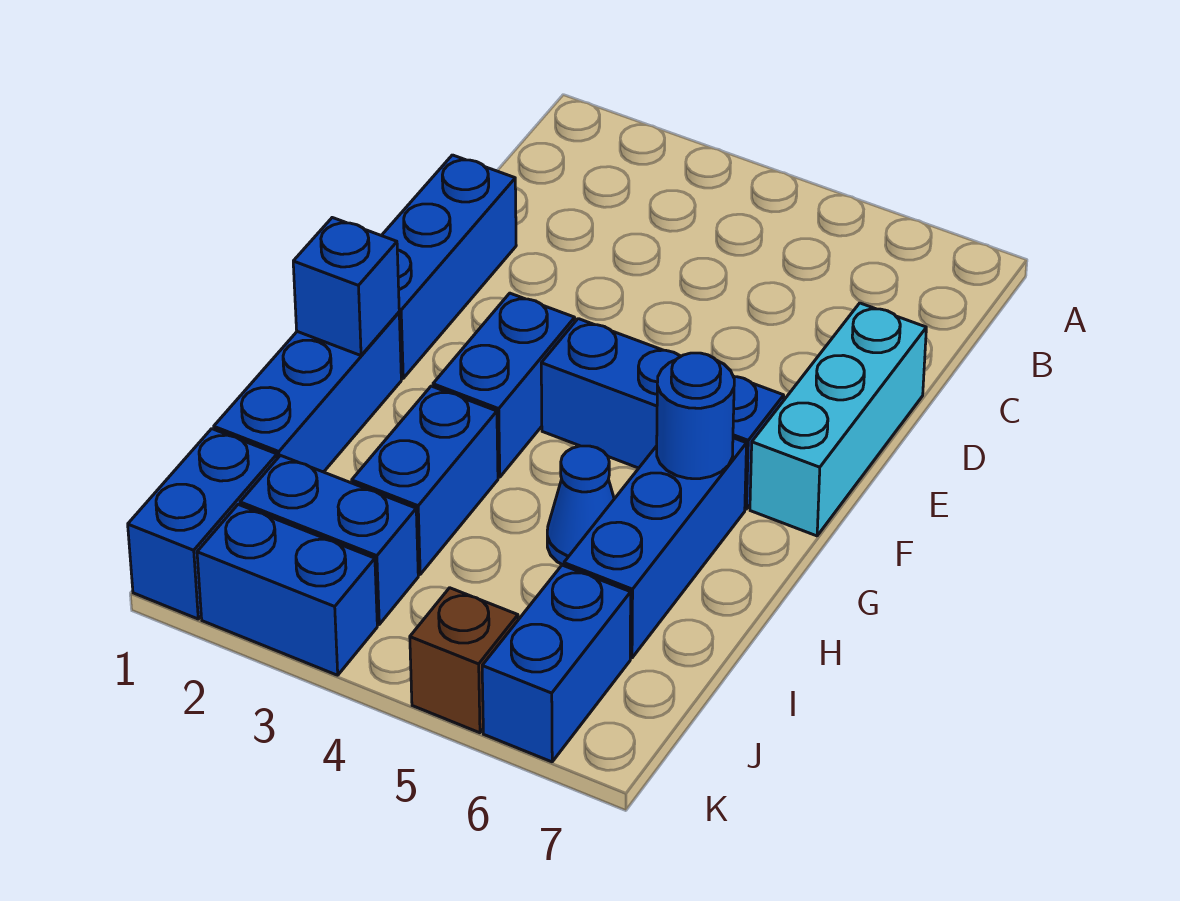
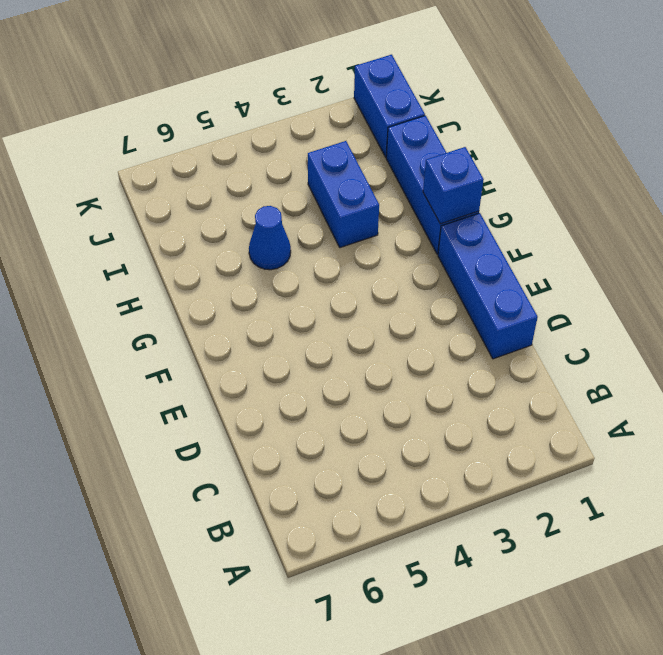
none -> cyan 1x3 brick [750,303,926,536]
none -> blue 1x2 brick [433,293,575,477]
none -> blue 1x3 brick [541,319,784,509]

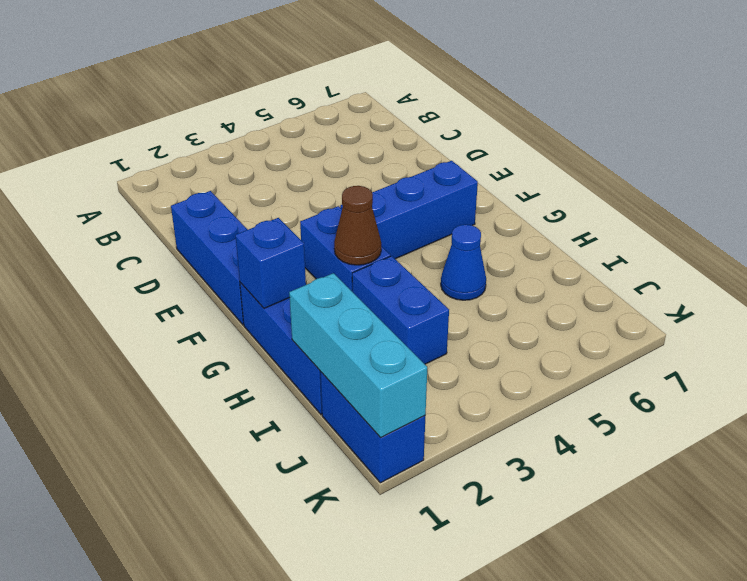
brown 1x1 cone [334,186,381,265] -> none
cyan 1x3 brick [289,273,427,438] -> cyan 1x3 brick moved to [750,303,926,536]
none -> blue 1x3 brick [564,438,747,658]
none -> blue 1x2 brick [240,455,418,624]
none -> blue 1x2 brick [482,565,631,762]

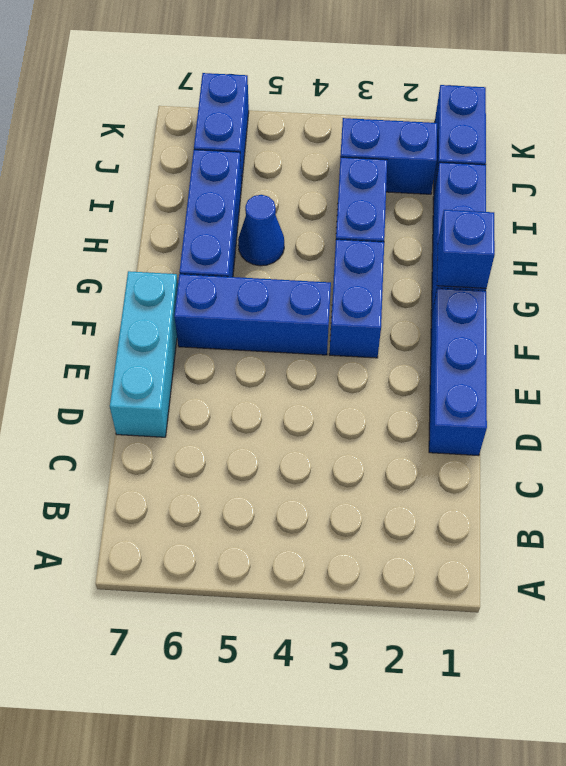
none -> blue 1x2 brick [197,504,377,675]
none -> brown 1x1 brick [410,588,518,733]
none -> blue 1x1 round brick [657,353,734,479]

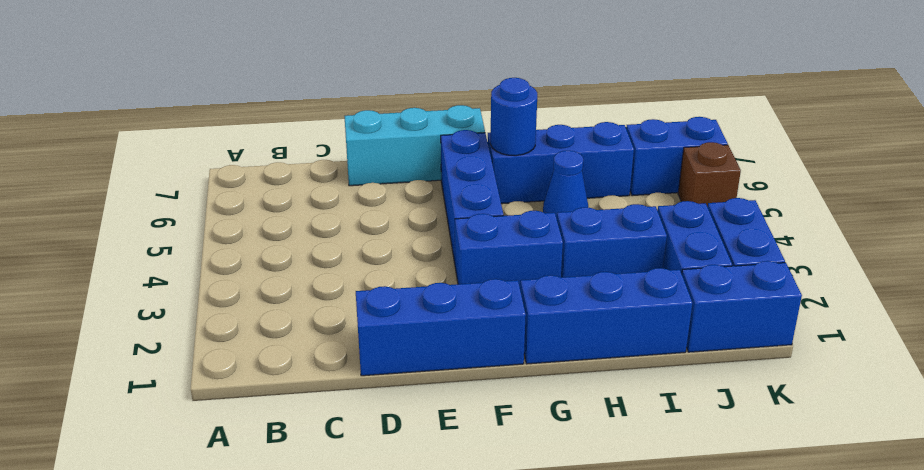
none -> blue 1x1 brick [293,218,399,356]

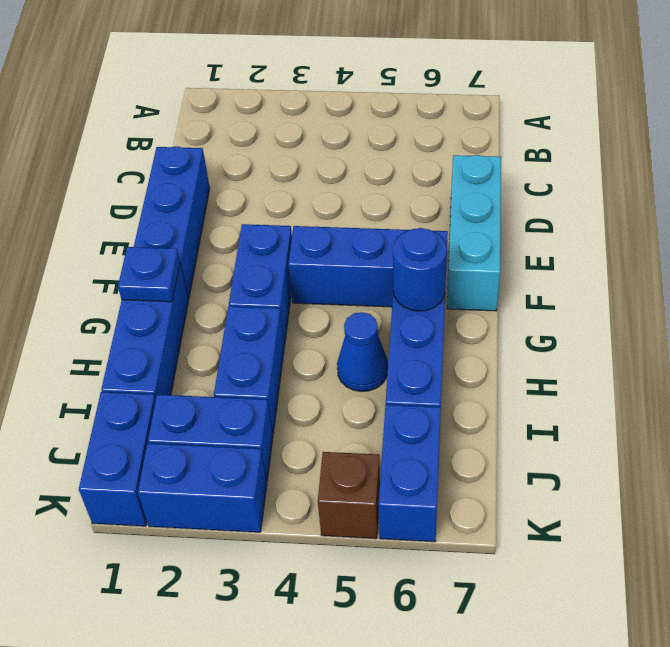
blue 1x1 plate [118,247,180,302] -> blue 1x1 brick [293,218,399,356]

